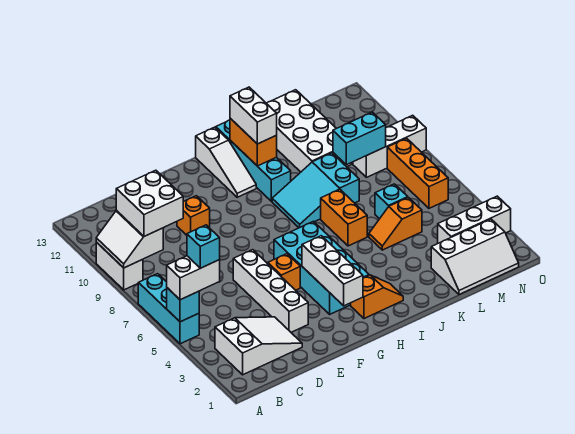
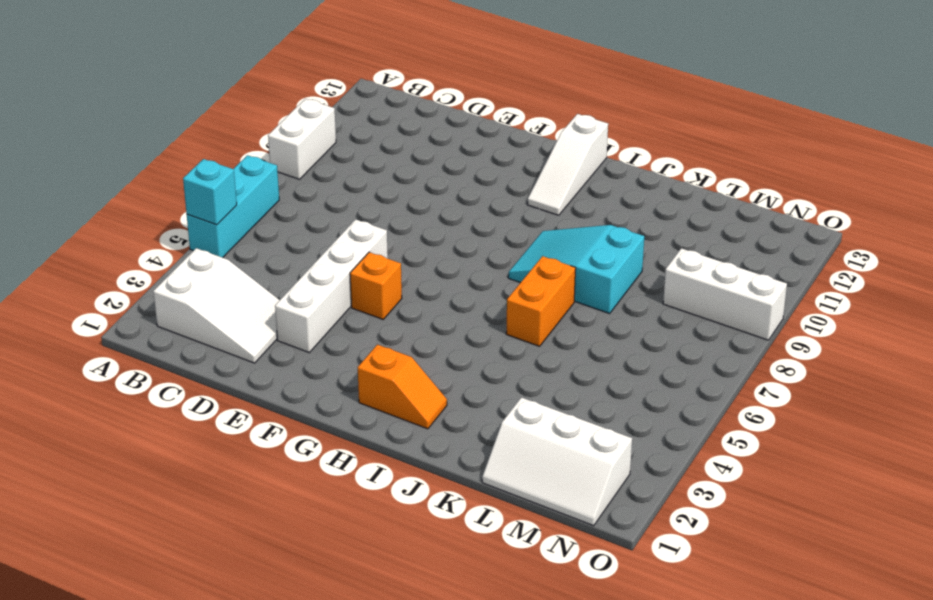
none -> orange 1x1 brick [177,196,210,235]
none -> cyan 2x4 brick [274,221,369,314]
none -> cyan 1x4 brick [216,120,291,202]

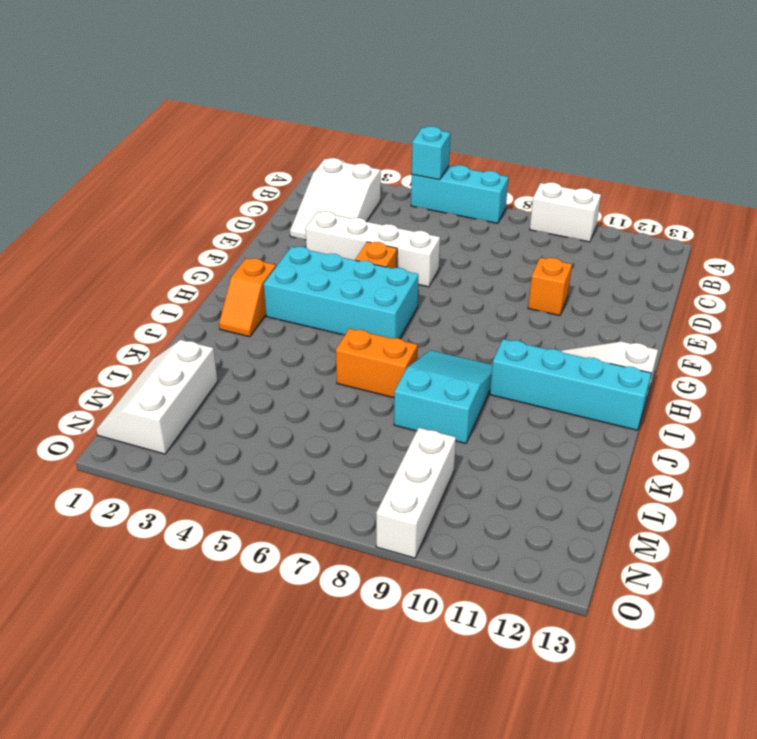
none -> orange 1x2 slope [369,197,422,250]
none -> white 2x4 brick [266,90,351,172]
none -> cyan 1x1 brick [375,184,408,219]

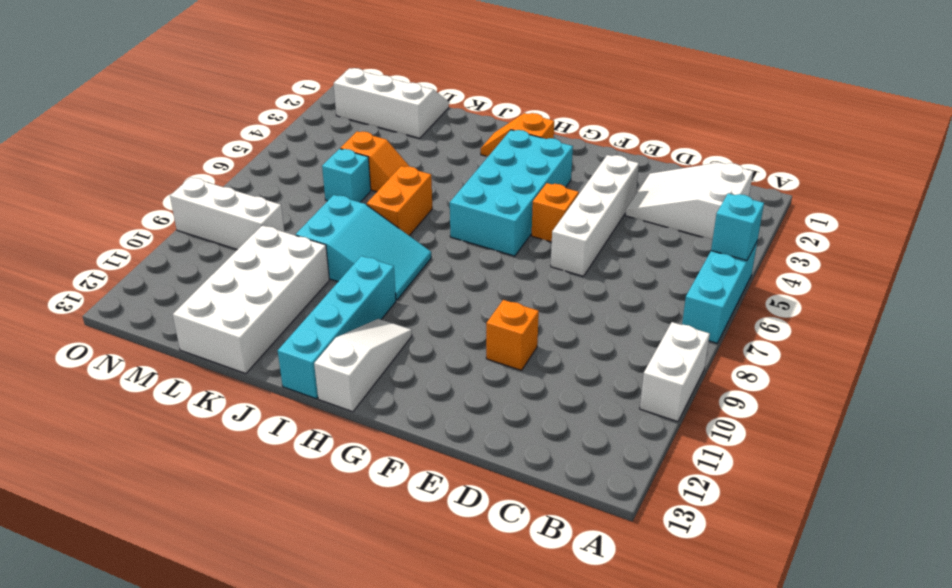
none -> white 1x3 brick [438,196,511,243]
none -> orange 1x3 brick [387,138,448,208]
none -> white 2x2 slope [96,211,163,268]

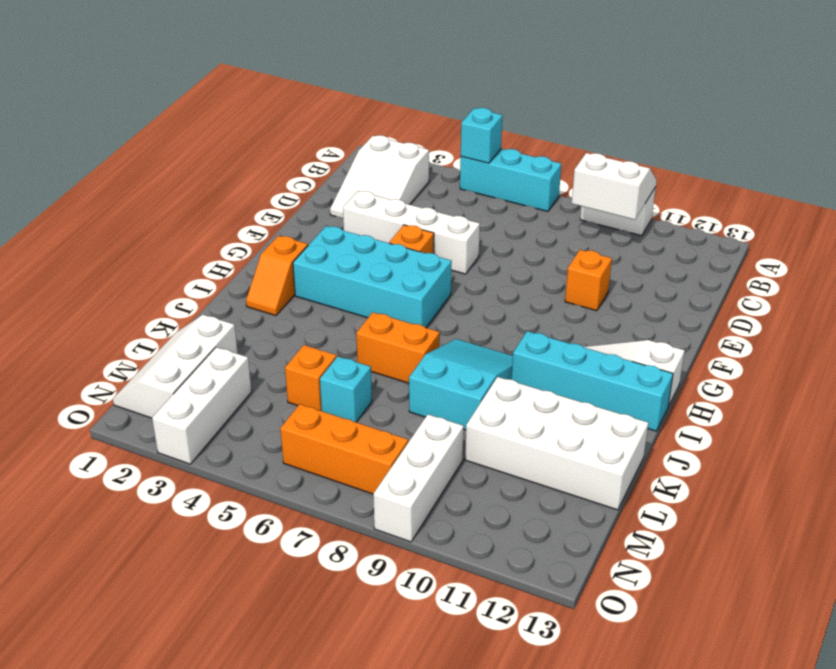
none -> white 1x3 brick [302,236,363,306]
none -> orange 1x2 brick [230,118,277,166]
none -> cyan 1x2 brick [333,112,386,165]

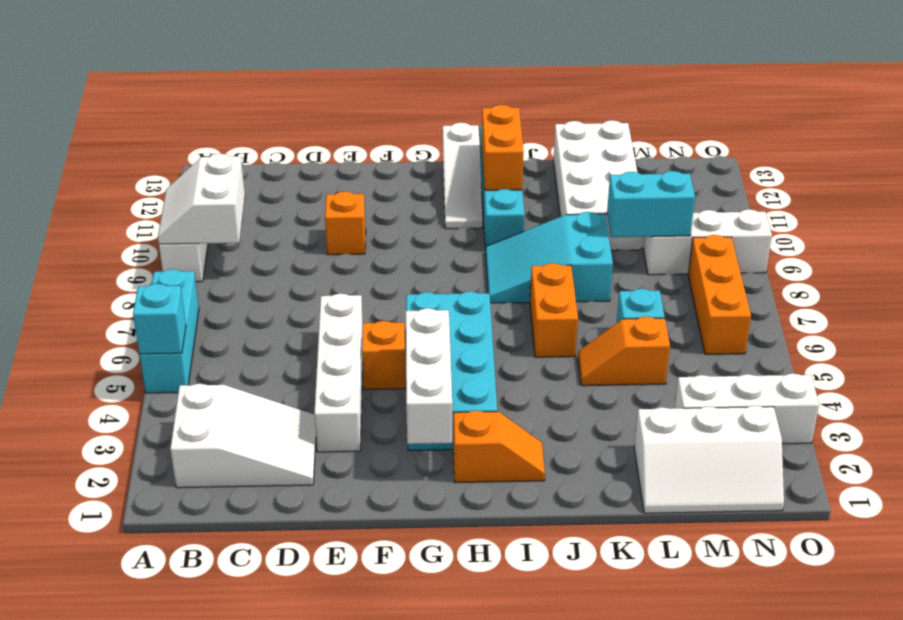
none -> white 1x2 brick [167,256,220,300]
none -> white 2x2 brick [116,170,183,236]
none -> white 1x2 brick [230,87,277,144]

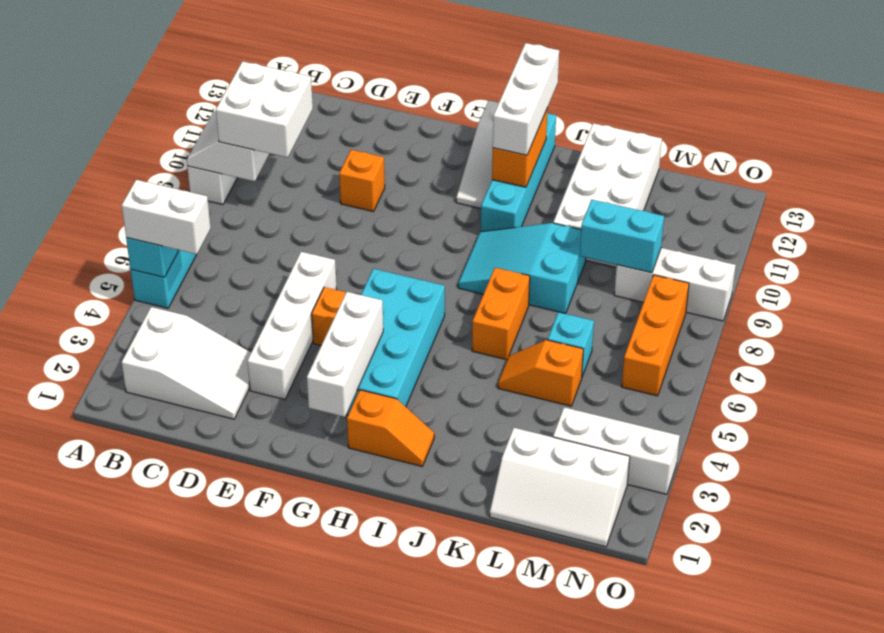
white 1x3 brick [493,43,559,155] -> white 1x2 brick [230,87,277,144]
none -> cyan 1x1 brick [187,225,220,268]

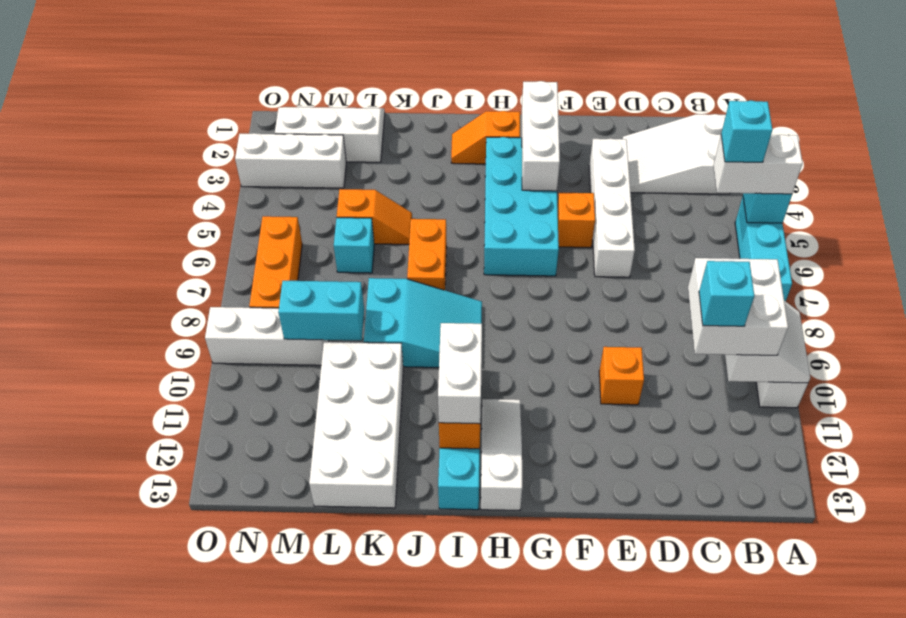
cyan 1x1 brick [699,261,754,326] -> none

